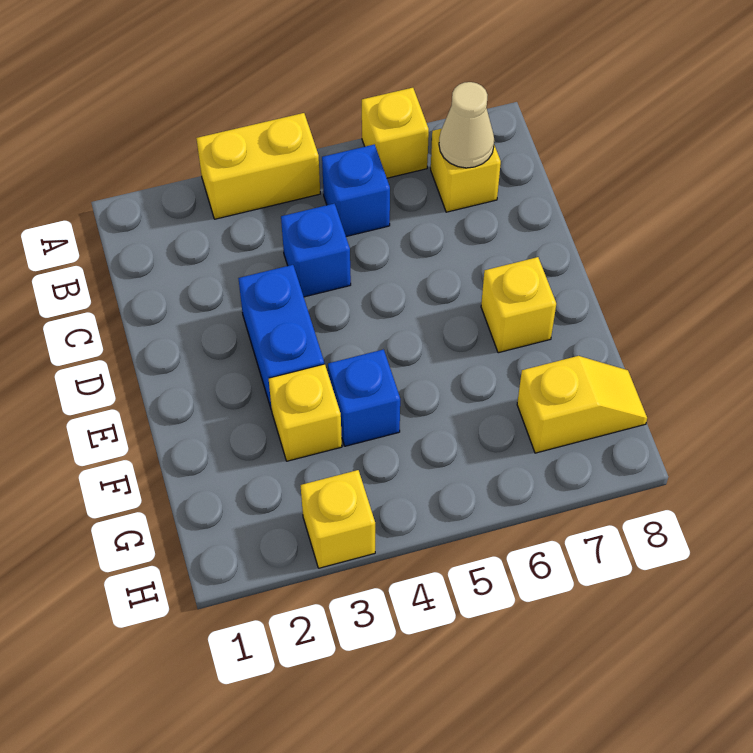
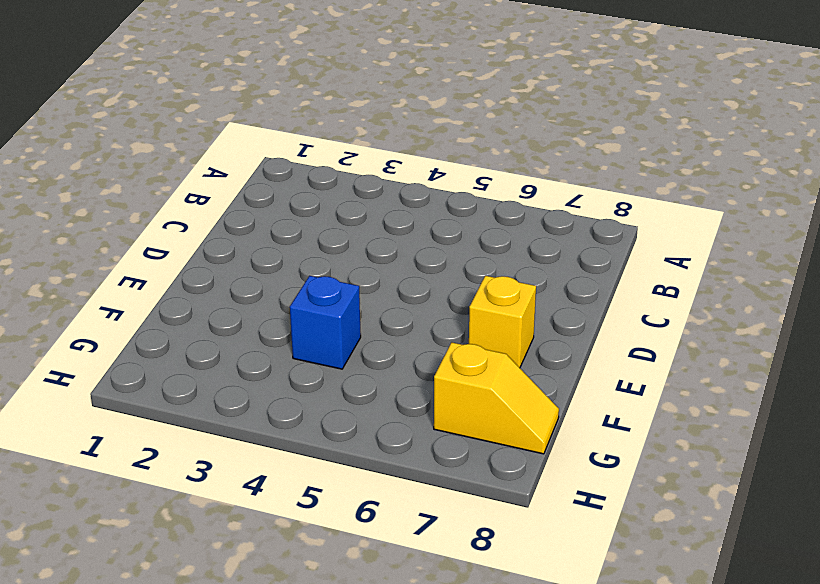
none -> yellow 1x2 brick [196,113,320,219]
none -> yellow 1x1 brick [362,88,429,178]
none -> blue 1x1 brick [322,144,390,236]

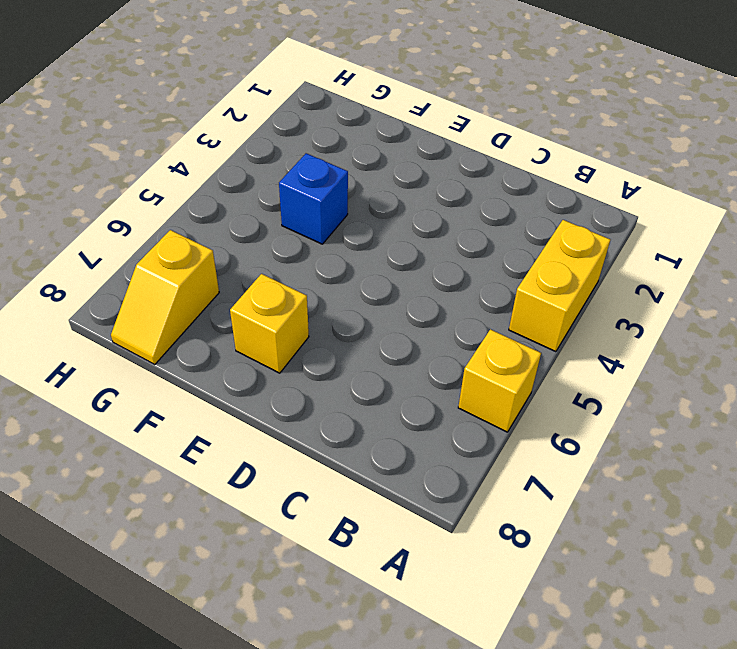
none -> blue 1x1 brick [322,144,390,236]
none -> yellow 1x1 brick [431,129,501,212]
none -> blue 1x1 brick [281,204,351,297]

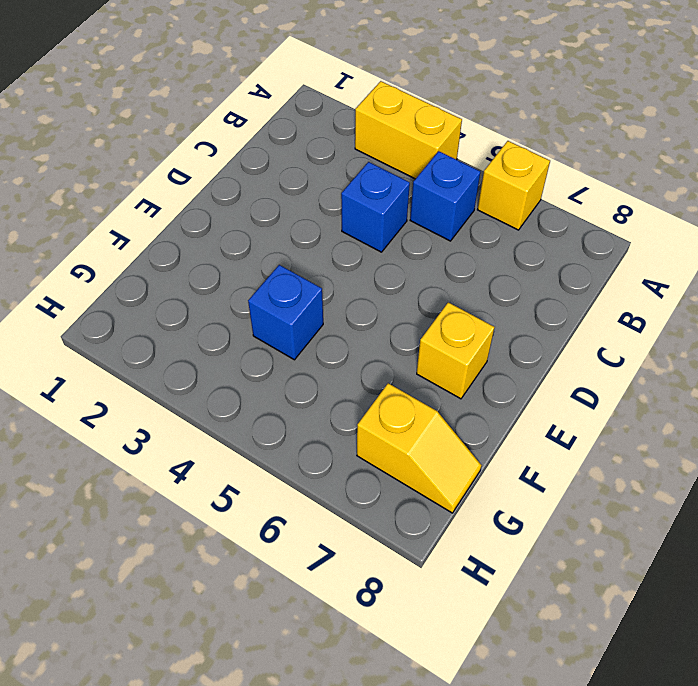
none -> yellow 1x1 brick [431,129,501,212]
none -> blue 1x2 brick [238,265,324,410]
none -> yellow 1x1 brick [269,364,342,461]

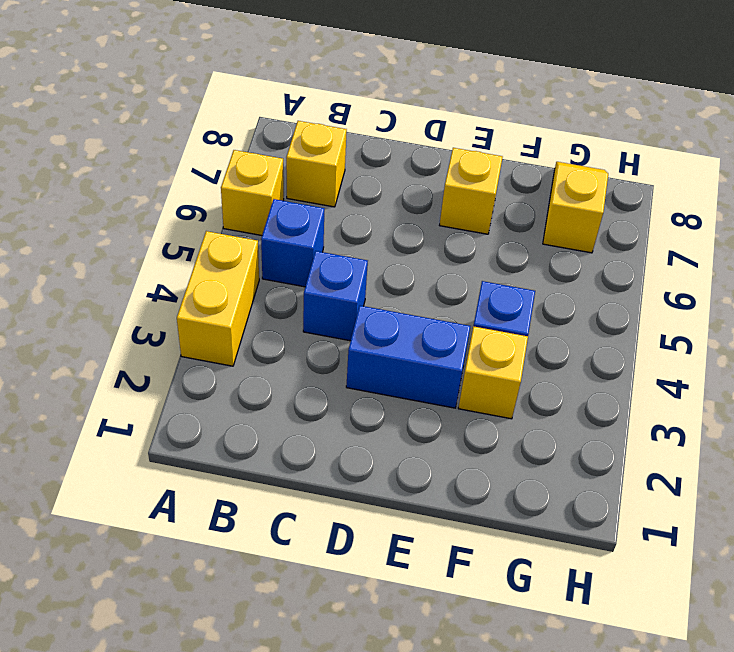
none -> yellow 1x1 brick [301,470,375,568]
none -> tan 1x1 cone [439,82,494,168]

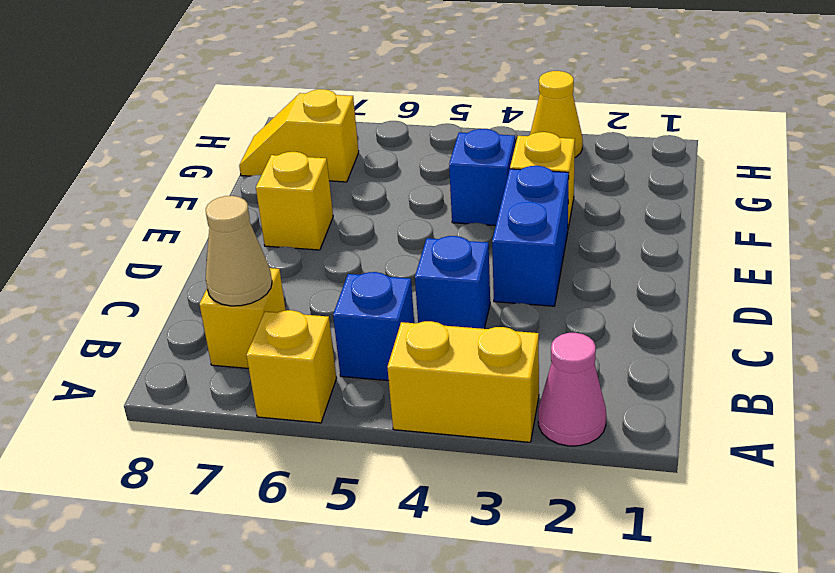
pink 1x1 cone [538,333,606,446] -> none
yellow 1x1 cone [530,71,583,157] -> yellow 1x1 brick [301,470,375,568]

